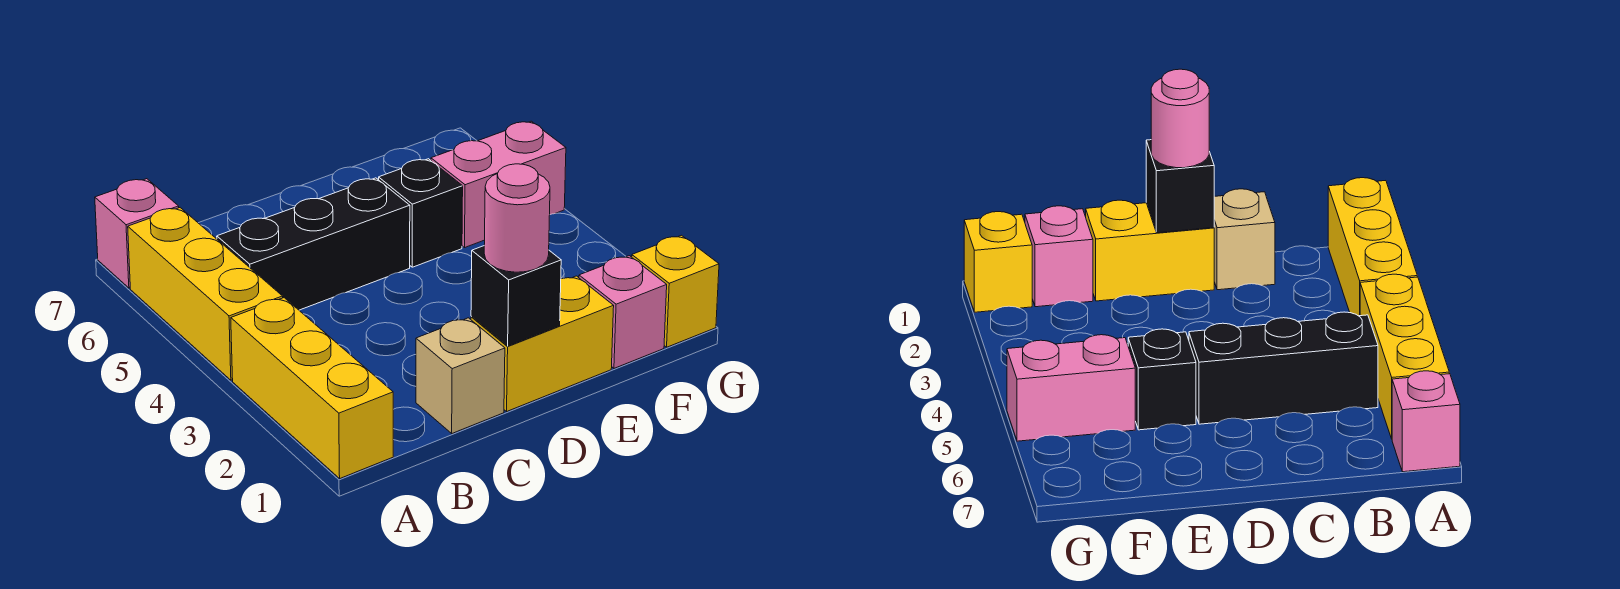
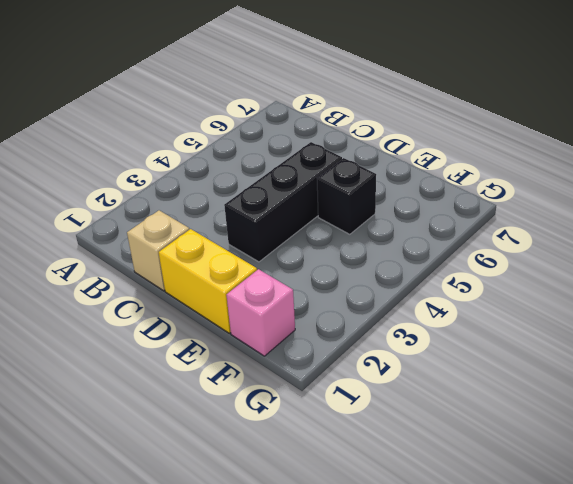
black 1x3 brick [224,142,342,262] -> black 1x3 brick turned to [217,178,410,310]
none -> yellow 1x3 brick [231,298,393,478]
none -> yellow 1x3 brick [128,208,283,380]
none -> pink 1x1 brick [95,179,179,288]

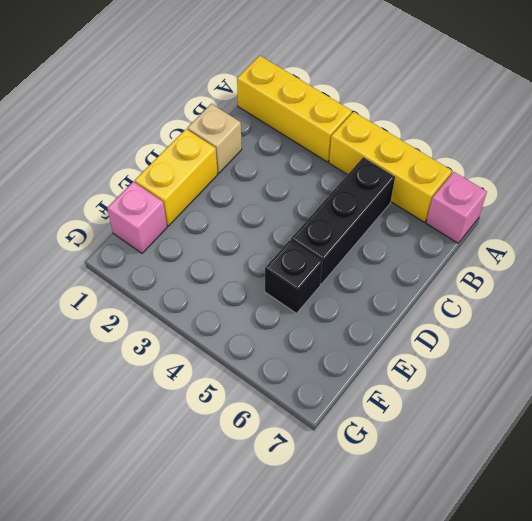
none -> pink 1x2 brick [431,121,566,247]
none -> yellow 1x1 brick [632,235,719,347]
none -> black 1x1 brick [471,246,561,346]

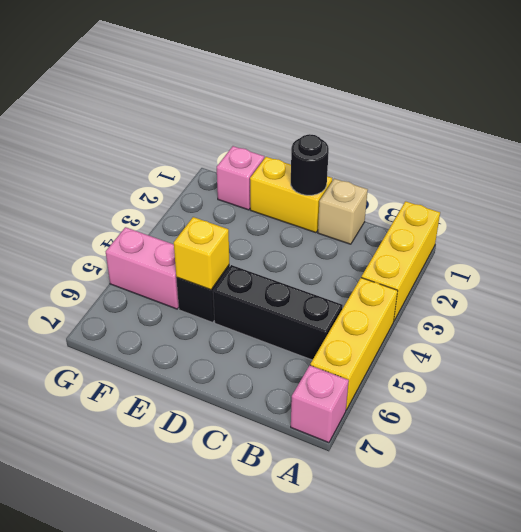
black 1x1 round brick [291,134,329,195] -> black 1x1 brick [471,246,561,346]
yellow 1x1 brick [174,217,229,290] -> yellow 1x1 brick moved to [632,235,719,347]
none -> pink 1x1 round brick [484,164,550,272]

